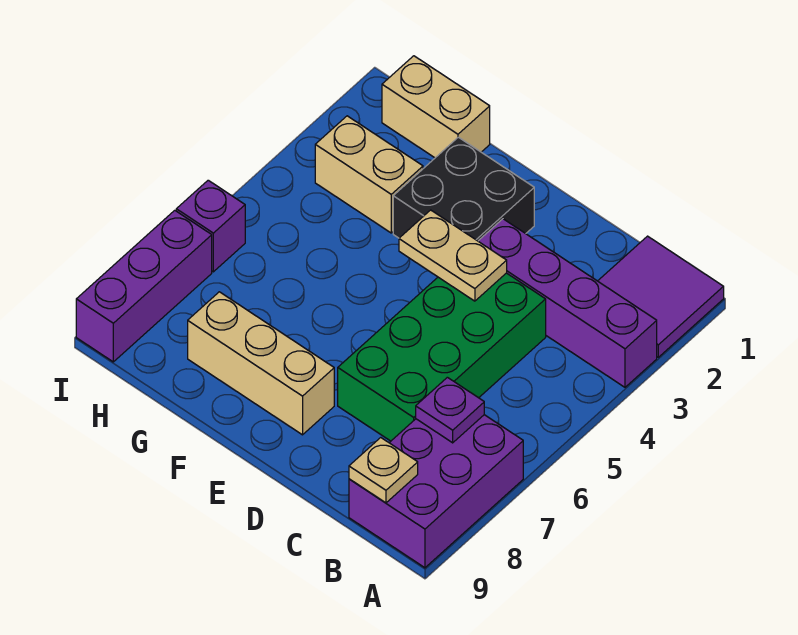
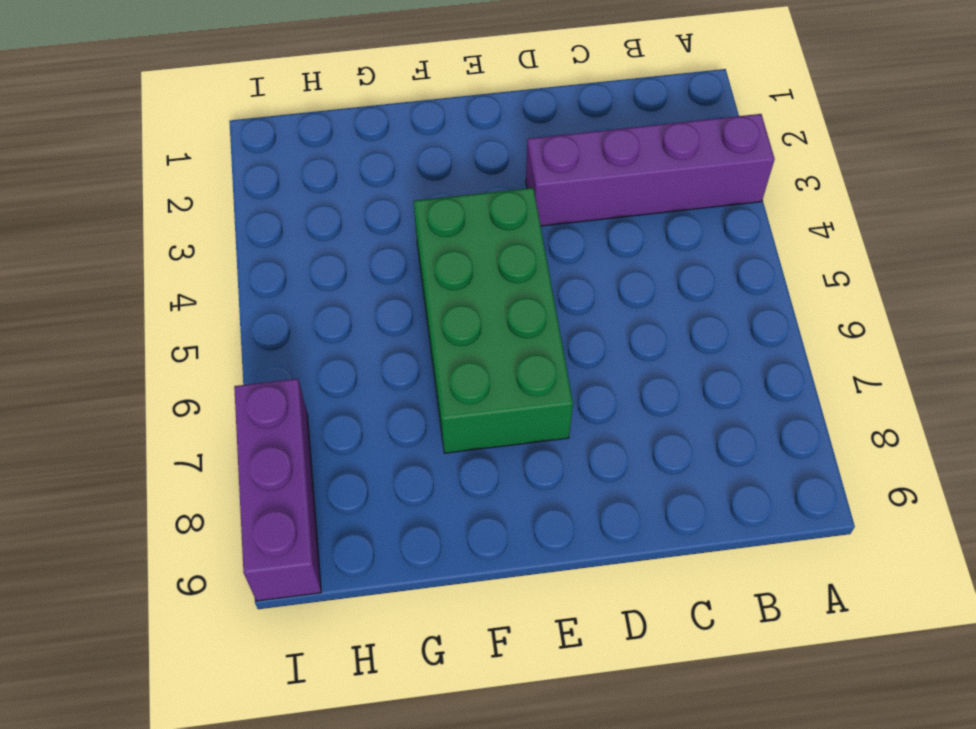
green 2x4 brick [414,188,573,453] -> green 2x4 brick moved to [338,273,546,441]
none -> purple 2x2 tile [598,236,724,357]
none -> purple 2x3 brick [349,415,523,568]
none -> black 2x2 brick [393,137,534,241]

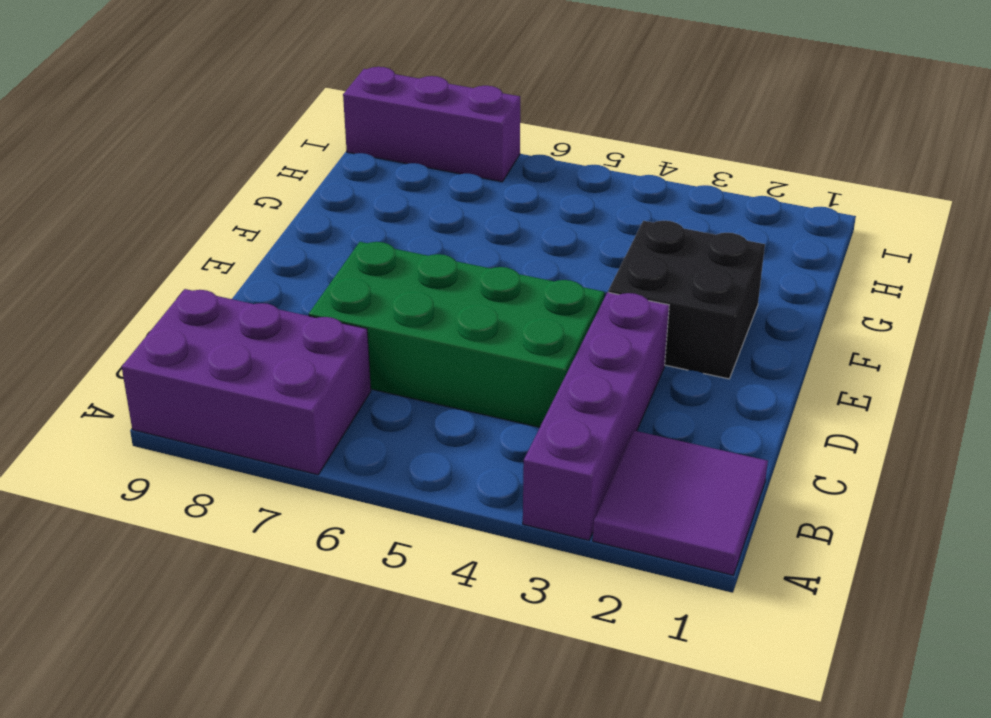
none -> tan 1x3 brick [188,292,334,435]
none -> tan 1x2 brick [382,56,490,158]
none -> tan 1x2 brick [315,116,423,233]

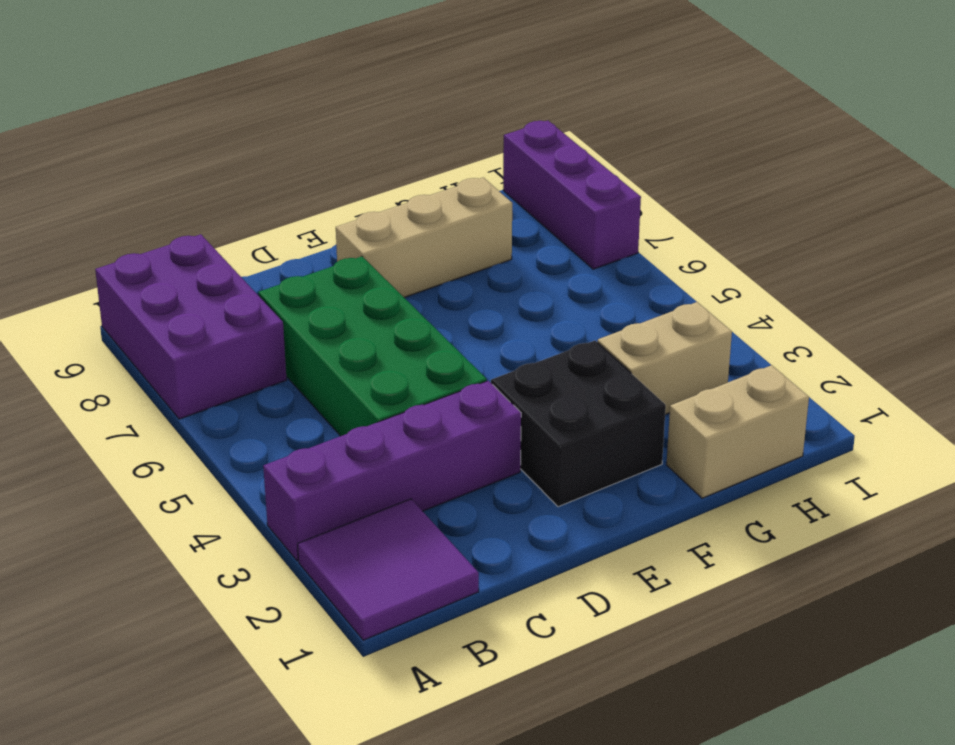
none -> purple 1x1 brick [176,180,245,272]
none -> purple 1x1 plate [416,377,484,443]
none -> tan 1x1 plate [349,438,418,503]

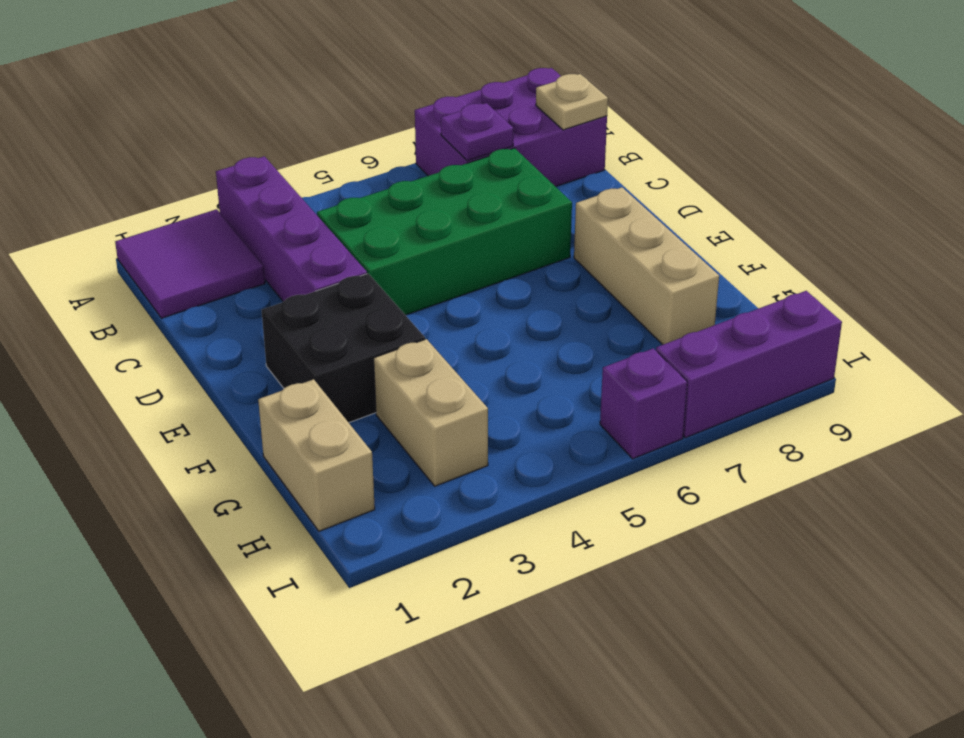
none -> tan 1x2 plate [399,210,507,301]

